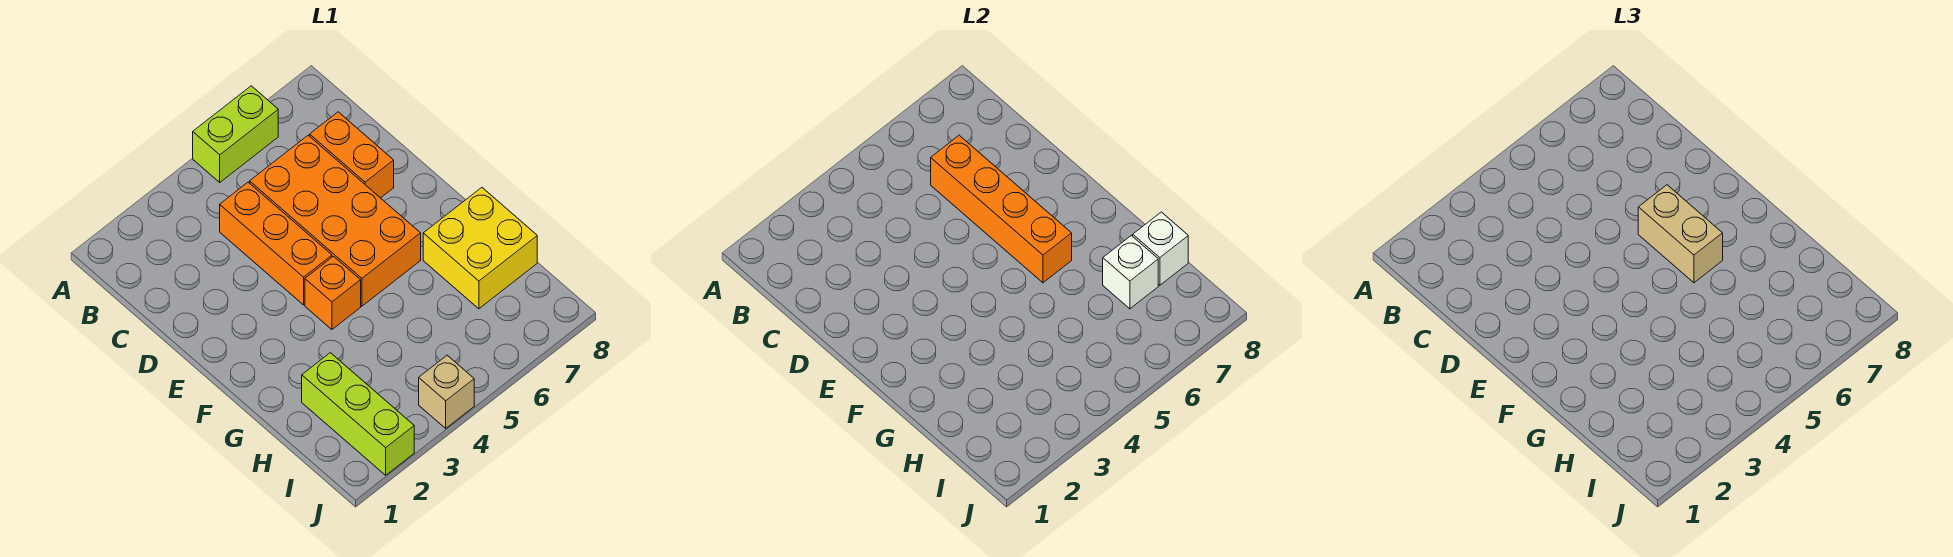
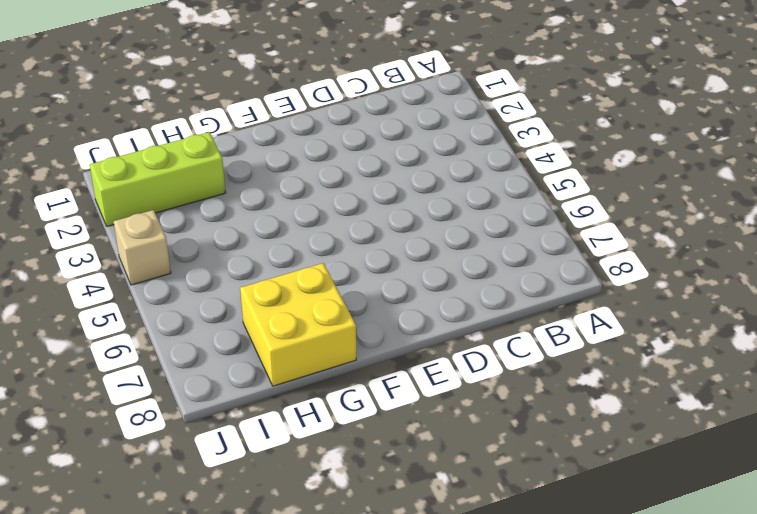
none -> lime 1x2 brick [193,86,278,182]
none -> orange 1x3 brick [220,182,332,305]
none -> orange 2x4 brick [250,135,421,306]

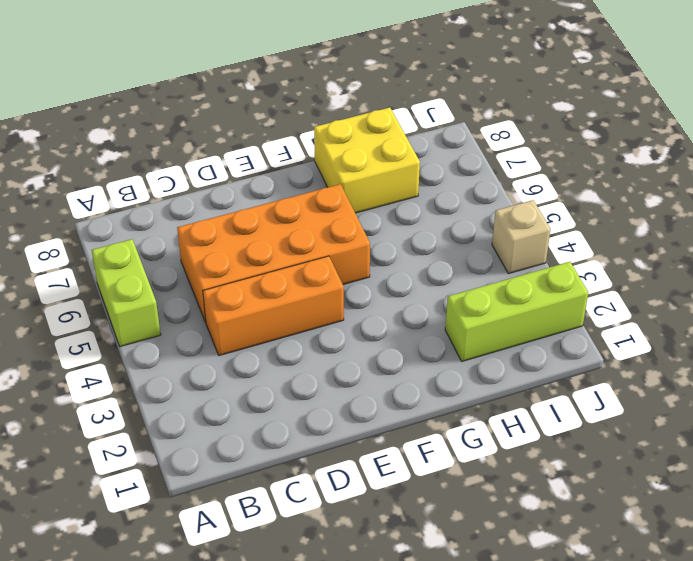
none -> orange 1x2 brick [310,112,394,198]
none -> orange 1x1 brick [305,256,361,329]
none -> orange 1x4 brick [931,135,1072,283]

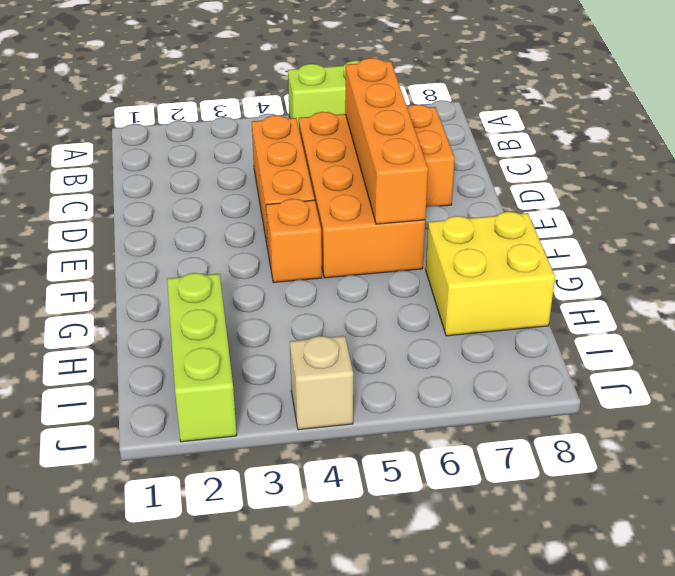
none -> white 1x1 brick [1103,235,1158,309]
none -> white 1x1 brick [1133,212,1188,285]
none -> tan 1x2 brick [1638,185,1723,283]

